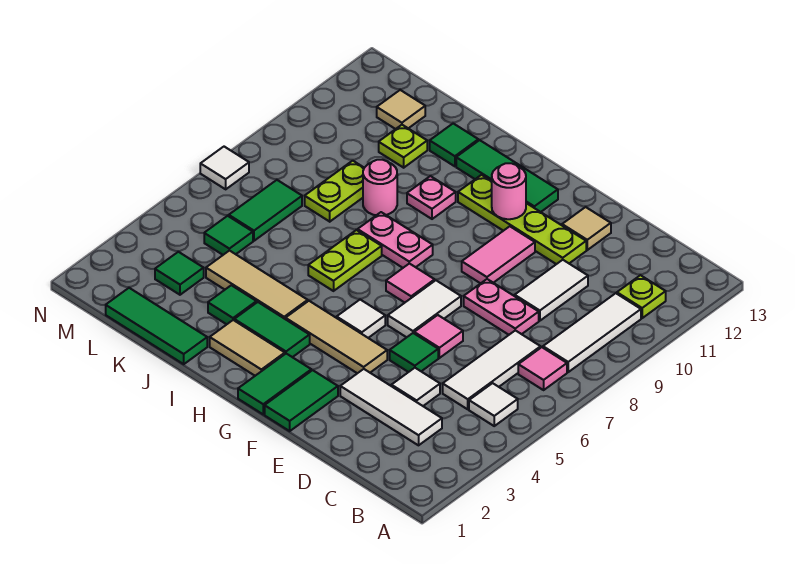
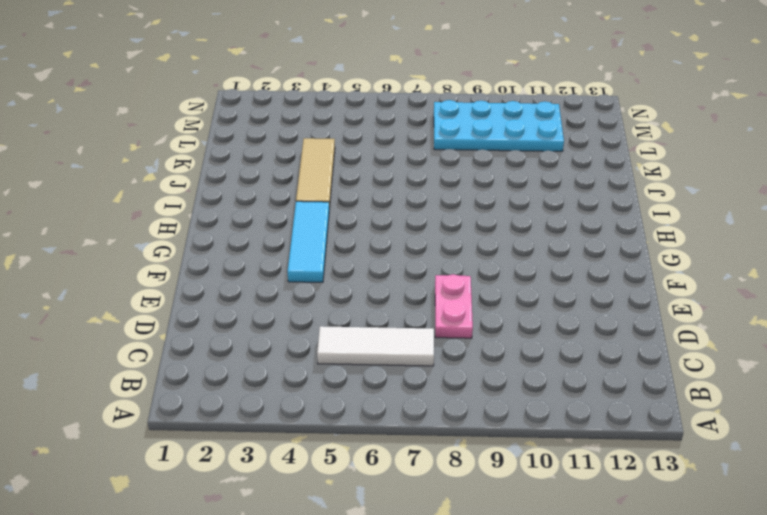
cyan 1x3 tile [288,201,329,282] -> tan 1x3 tile [285,301,387,373]
cyan 2x4 plate [434,100,564,151] -> none
none -> white 1x1 tile [469,383,518,426]
none -> pink 1x1 tile [518,347,567,390]
none -> white 1x3 tile [543,293,641,372]
none -> lime 1x1 plate [617,275,666,318]

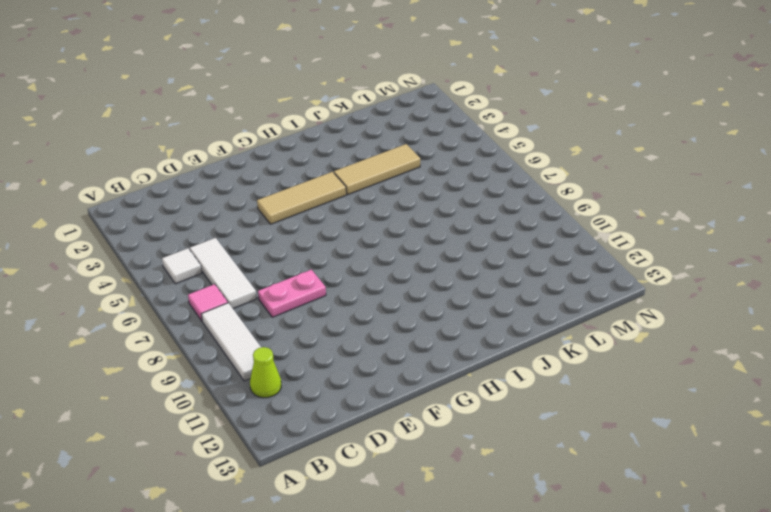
lime 1x1 cone [250,347,281,398] -> lime 1x1 plate [617,275,666,318]
none -> white 1x3 tile [340,369,442,445]
none -> white 1x1 tile [391,368,440,406]
none -> white 1x2 tile [515,260,588,321]
none -> green 1x1 tile [390,333,438,372]

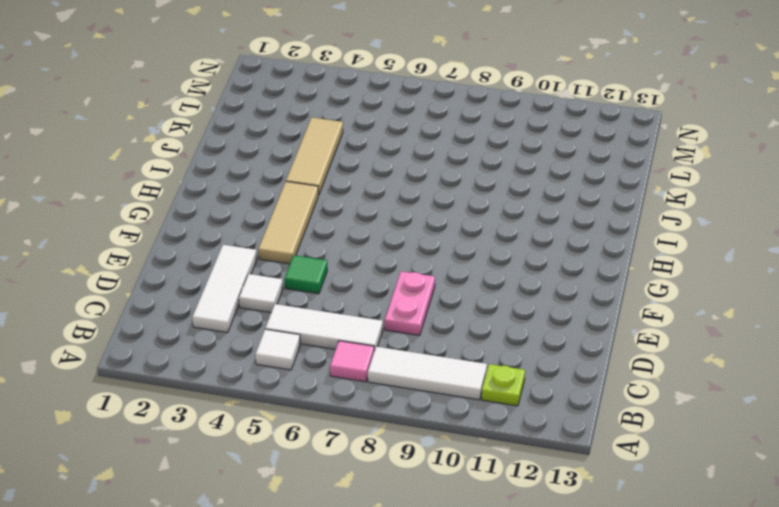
none -> white 1x2 tile [515,260,588,321]
none -> pink 1x1 tile [414,315,463,358]
none -> lime 1x4 plate [458,175,586,264]
none -> tan 1x1 tile [562,207,611,250]

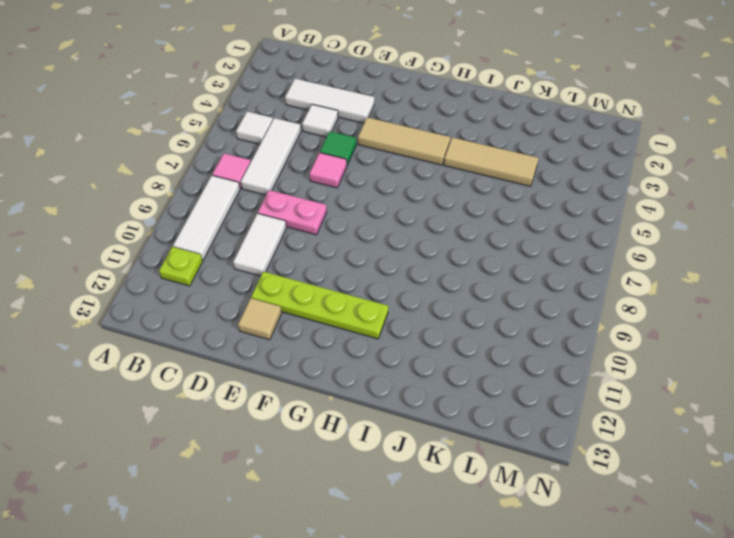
none -> green 1x2 tile [265,370,338,431]
none -> white 1x2 tile [388,280,461,337]
none -> pink 1x2 tile [462,226,535,283]
none -> green 1x2 tile [238,354,311,414]

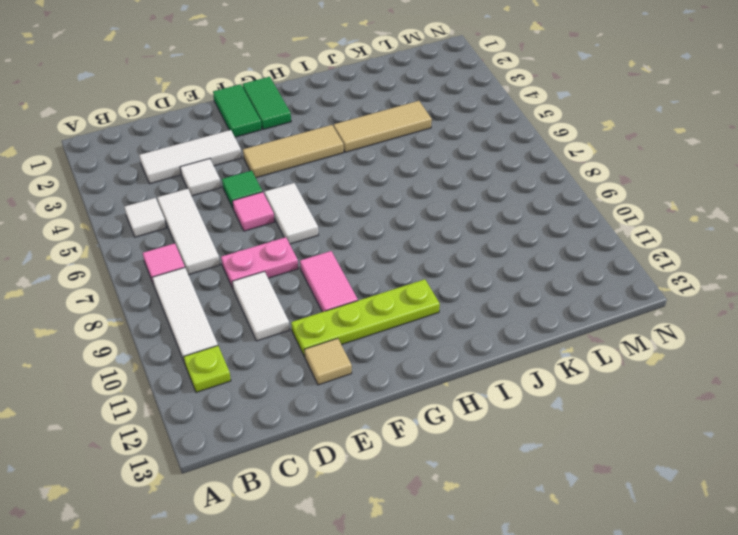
none -> white 1x1 tile [337,300,385,338]
none -> pink 1x1 tile [386,263,435,303]
none -> green 1x3 tile [456,140,558,212]
none -> tan 1x2 tile [210,320,285,376]

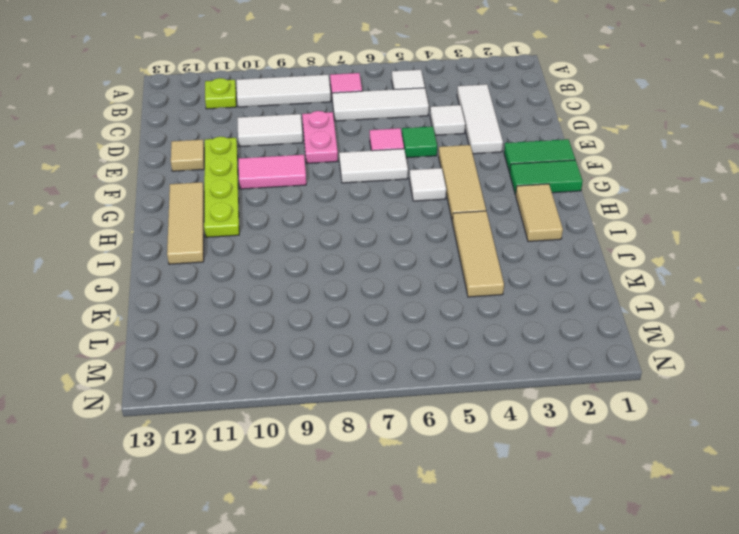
tan 1x3 tile [167,182,204,264] -> green 1x3 tile [456,140,558,212]
none -> pink 1x1 tile [386,263,435,303]
none -> green 1x2 tile [234,302,310,357]
none -> pink 1x2 plate [358,212,433,268]
none -> lime 1x2 plate [308,230,382,291]

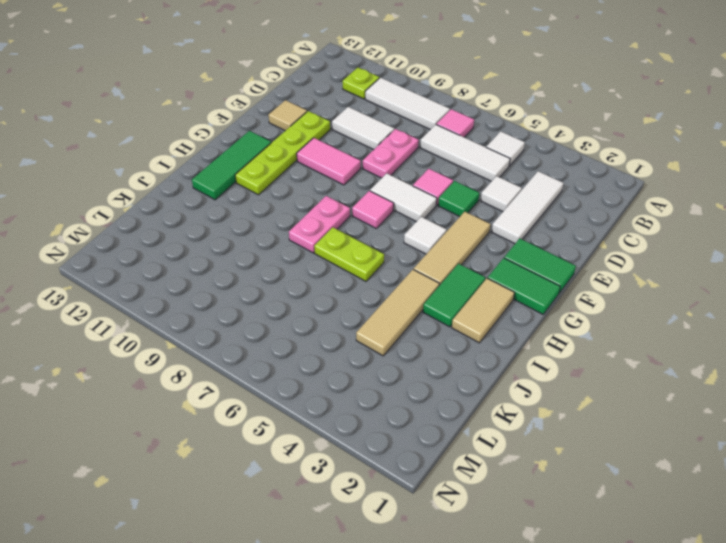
none -> pink 1x1 plate [407,176,456,219]
none -> green 1x3 tile [106,288,207,364]
none -> green 1x1 tile [208,285,257,324]
none -> pink 1x1 round brick [363,160,397,215]

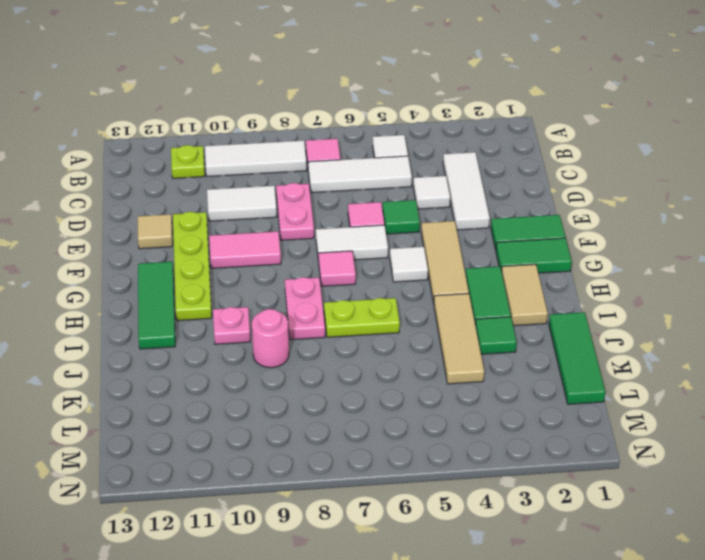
none -> green 1x1 tile [430,123,478,166]
none -> lime 1x2 plate [305,161,364,222]
none -> lime 1x1 plate [379,125,427,168]
none -> green 1x1 tile [155,252,204,295]

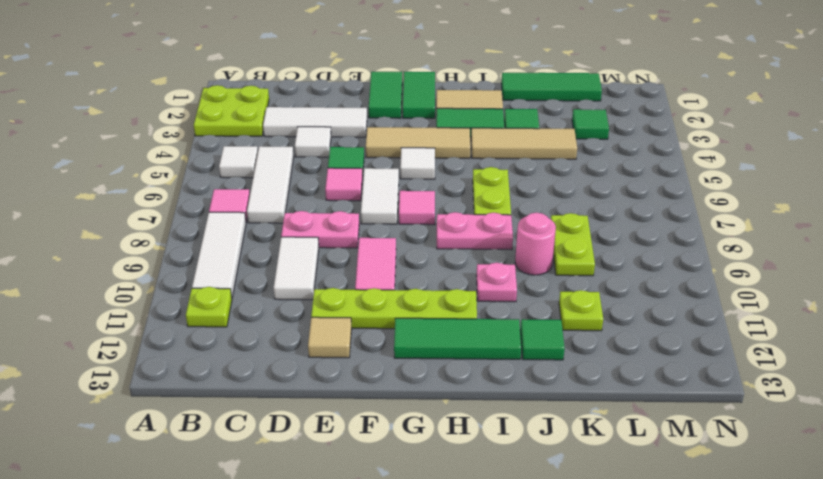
lime 2x2 plate [194,85,269,136] -> none
none -> green 1x1 tile [204,216,253,255]
none -> green 1x2 tile [229,180,302,241]
none -> tan 1x1 tile [377,90,425,129]
none -> white 1x1 tile [200,147,249,189]

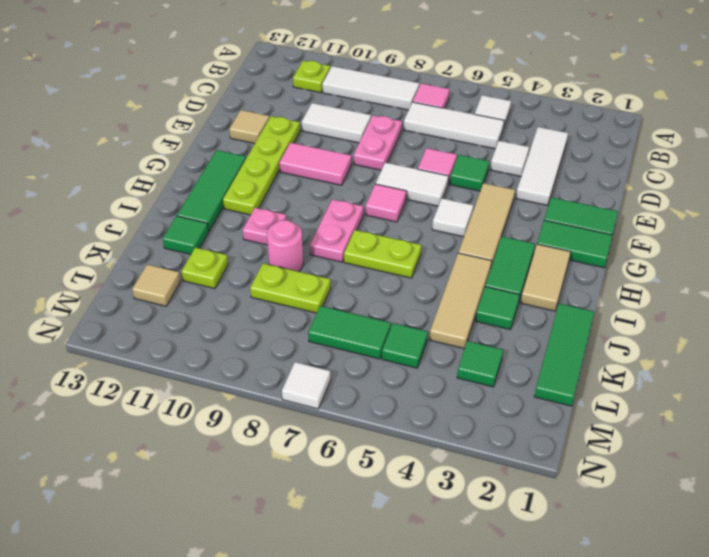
none -> pink 1x1 round brick [492,163,526,219]

